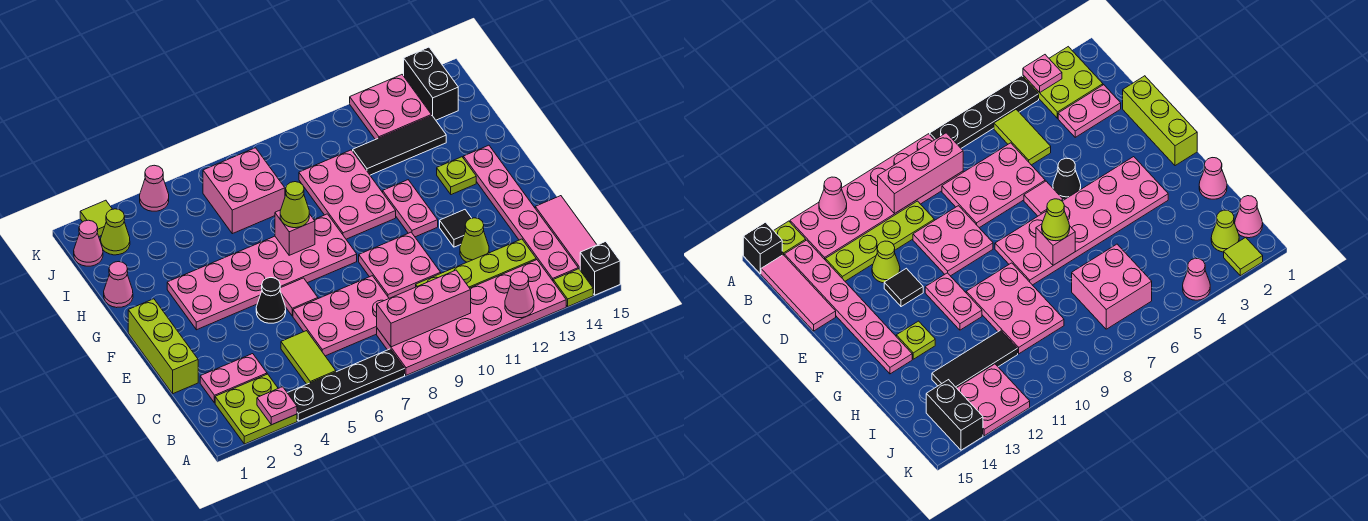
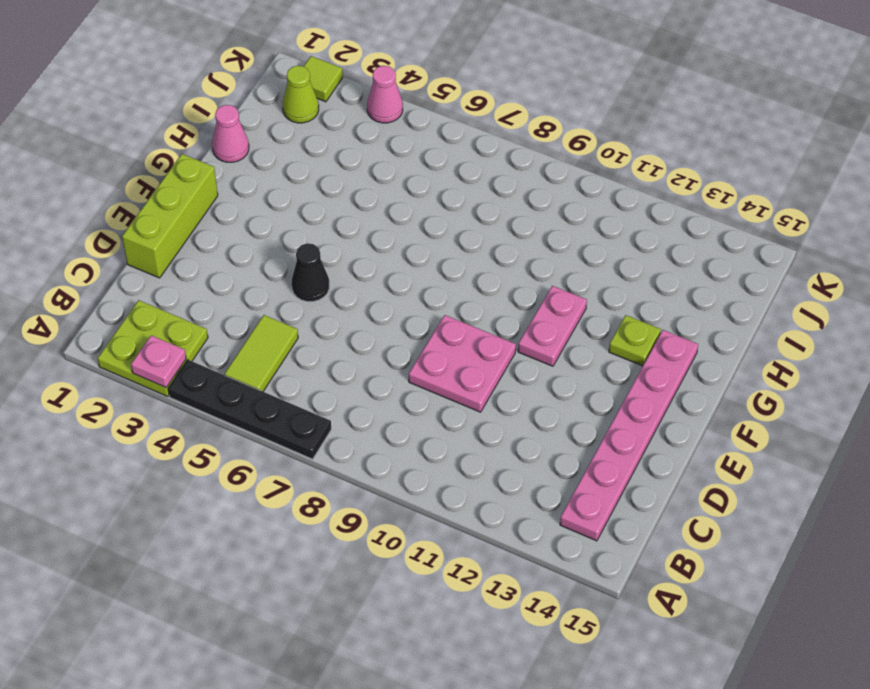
none -> pink 2x6 plate [377,260,566,375]
none -> lime 1x1 plate [553,269,593,306]
none -> black 1x1 brick [580,241,620,295]
none -> pink 1x3 tile [535,196,597,269]

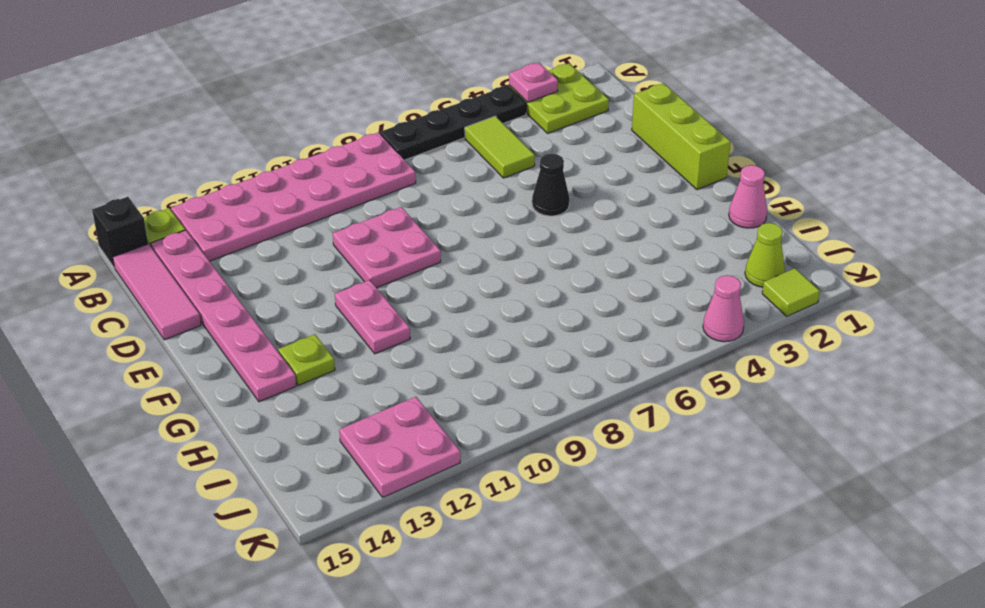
none -> pink 1x2 plate [200,354,267,403]
none -> pink 2x3 plate [293,276,389,356]
none -> lime 1x4 plate [416,239,536,288]
none -> lime 1x1 cone [460,218,489,262]

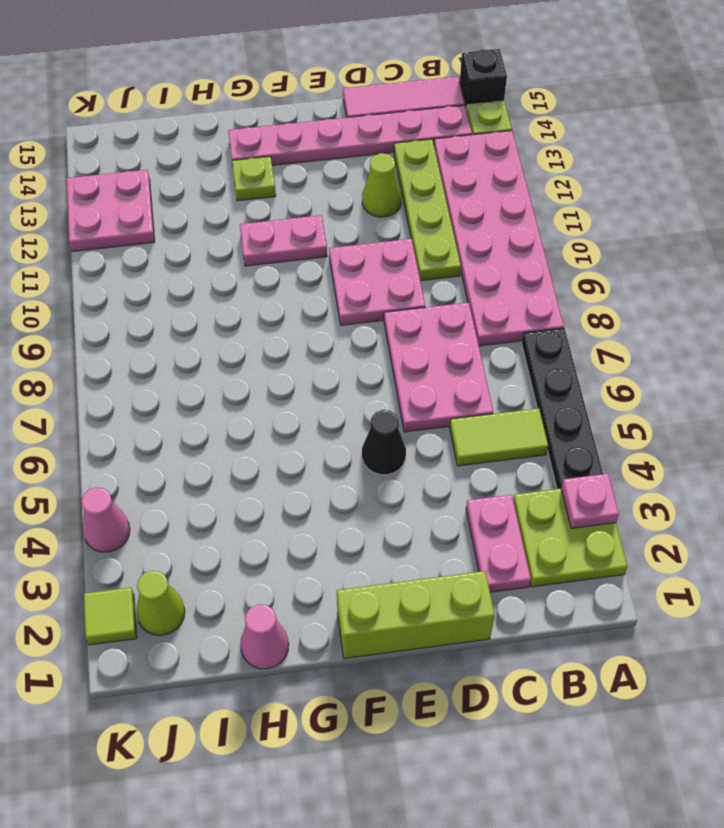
none -> pink 1x1 tile [280,278,318,316]
none -> black 1x1 tile [440,210,471,247]
none -> pink 2x6 plate [167,214,357,330]
none -> pink 2x3 plate [299,150,396,239]

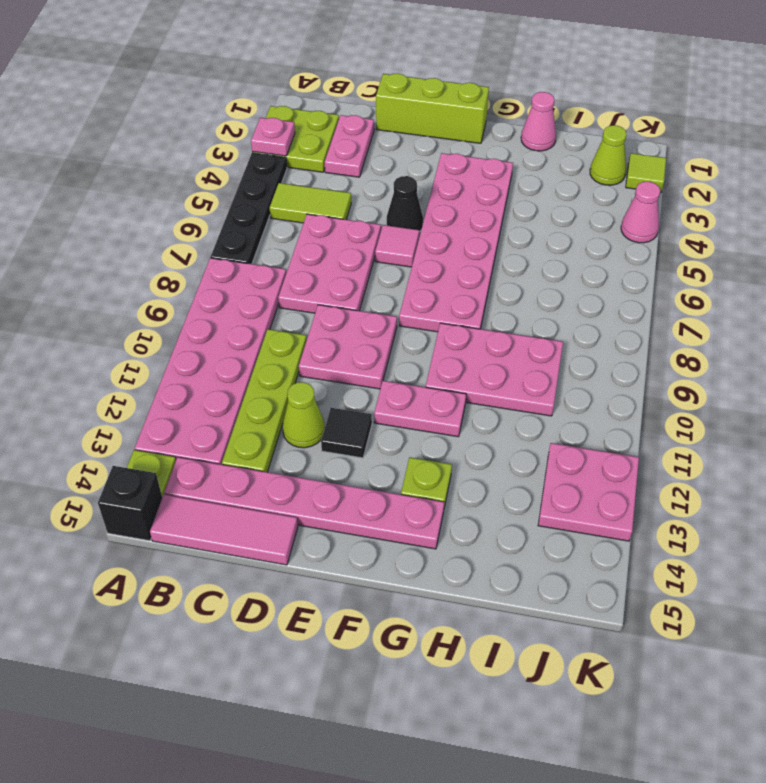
none -> pink 2x2 brick [203,148,285,234]
none -> black 1x3 tile [353,116,446,175]
none -> pink 1x1 cone [74,220,103,266]
none -> black 1x2 brick [404,47,458,120]

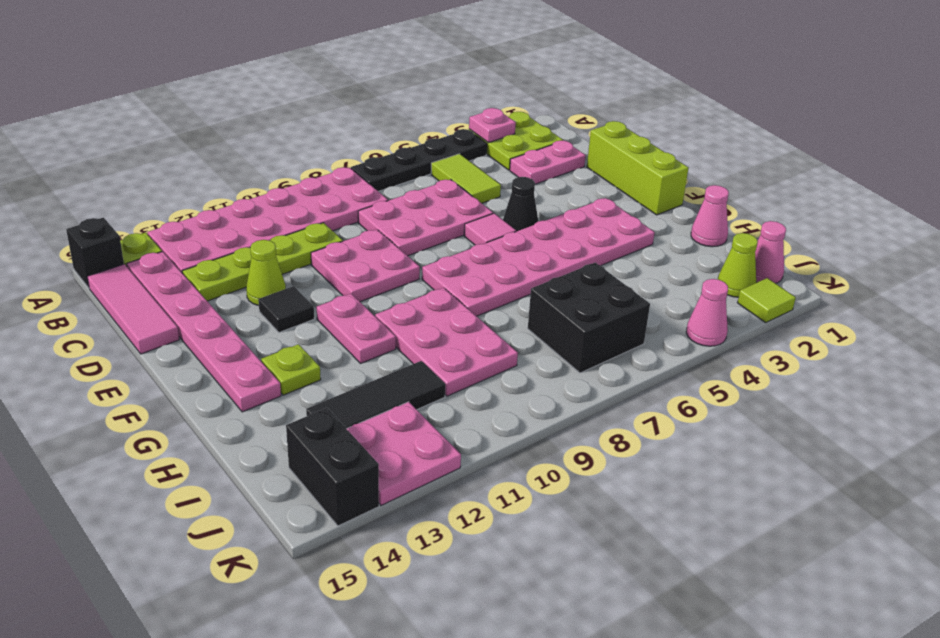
black 2x2 brick [528,262,650,373] -> pink 2x2 brick [203,148,285,234]
none -> pink 1x1 cone [505,272,534,318]
none -> pink 1x3 brick [377,270,471,347]
none -> pink 1x1 brick [275,210,315,255]
none -> lime 1x1 cone [280,182,309,228]

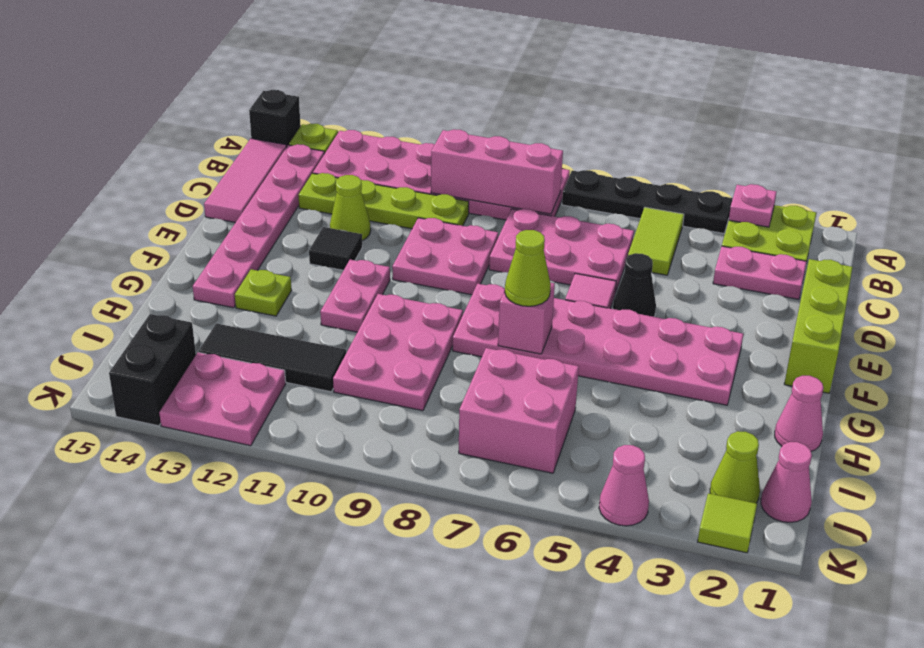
none -> pink 1x1 cone [505,272,534,318]

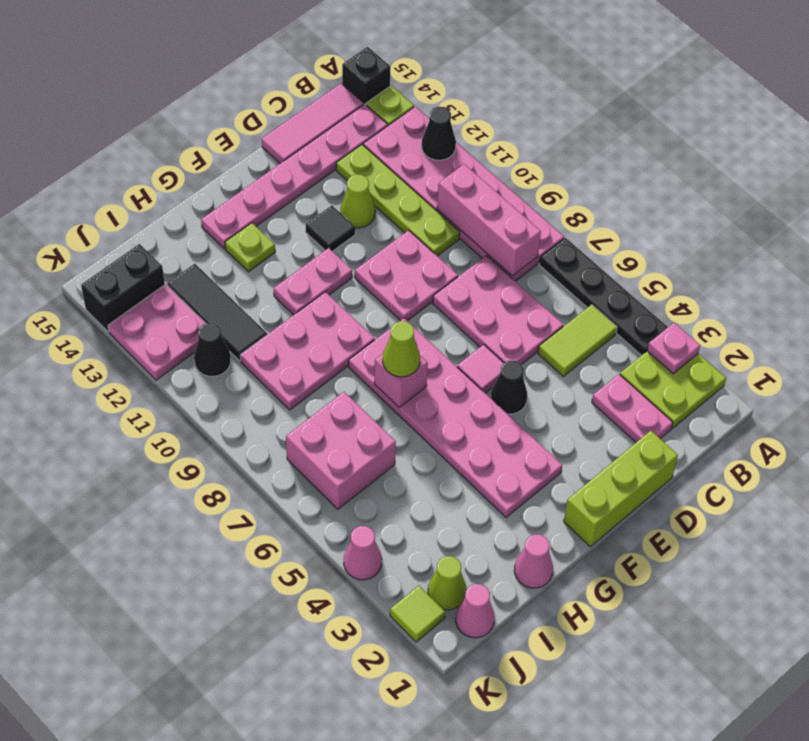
black 1x1 cone [422,107,456,160] -> pink 1x1 cone [505,272,534,318]
black 1x1 cone [194,323,231,376] -> none

